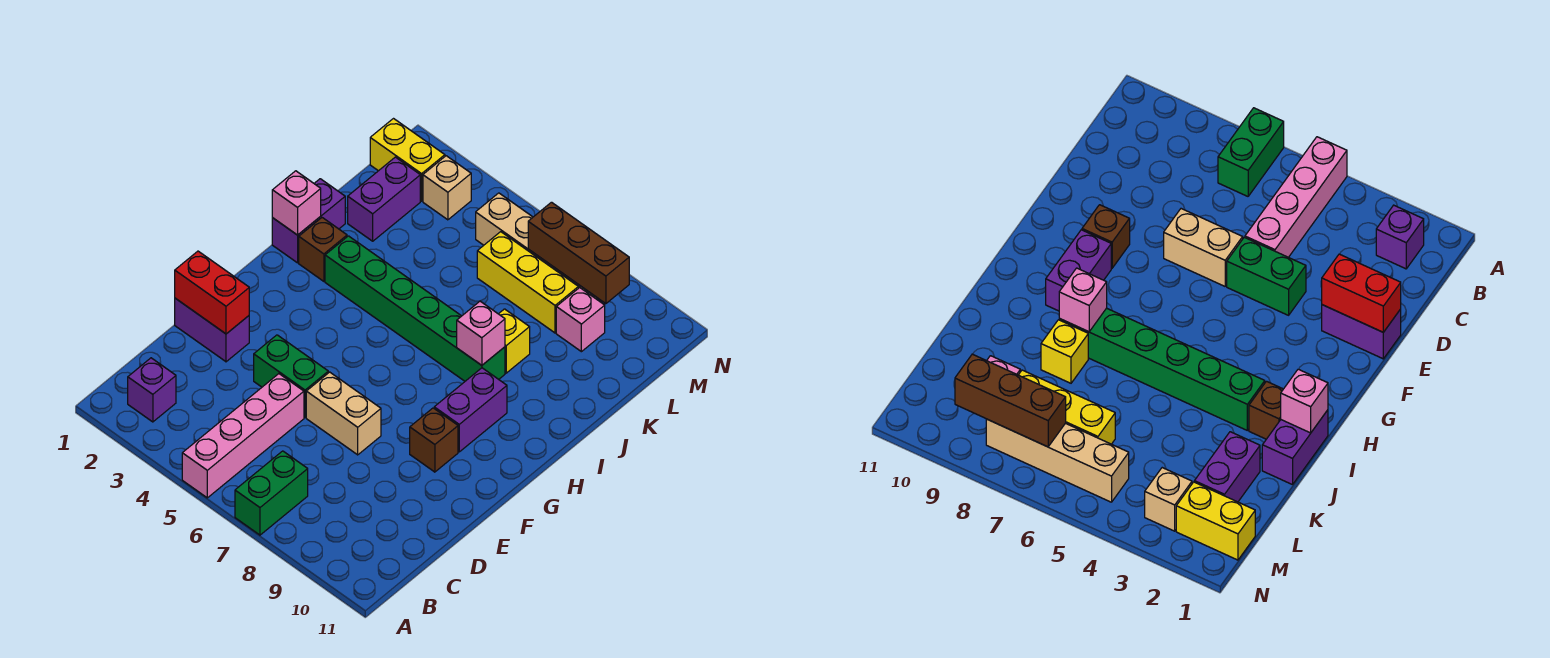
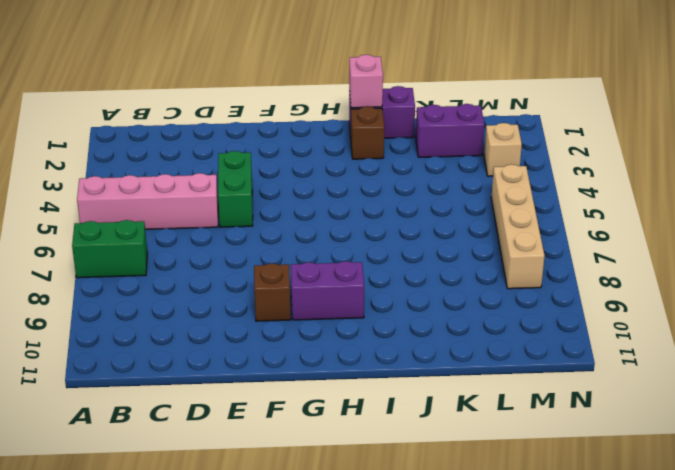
none -> purple 1x1 brick [128,358,176,422]
none -> purple 1x2 brick [175,298,249,362]
none -> tan 1x2 brick [306,372,381,455]

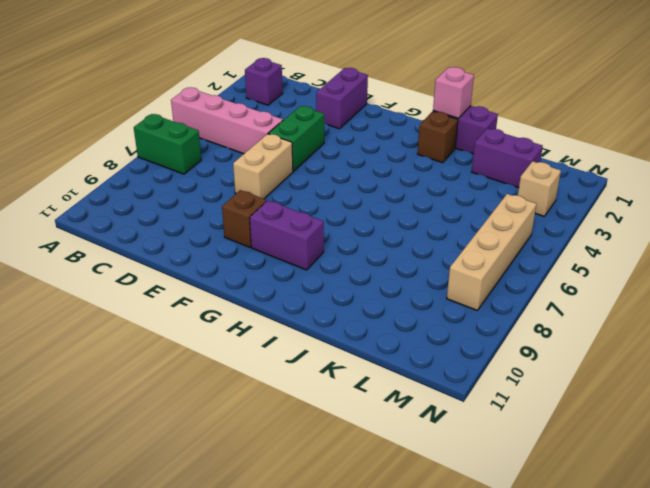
none -> green 1x6 brick [325,236,505,381]
none -> yellow 1x1 brick [499,309,530,373]
none -> yellow 1x3 brick [477,232,578,333]

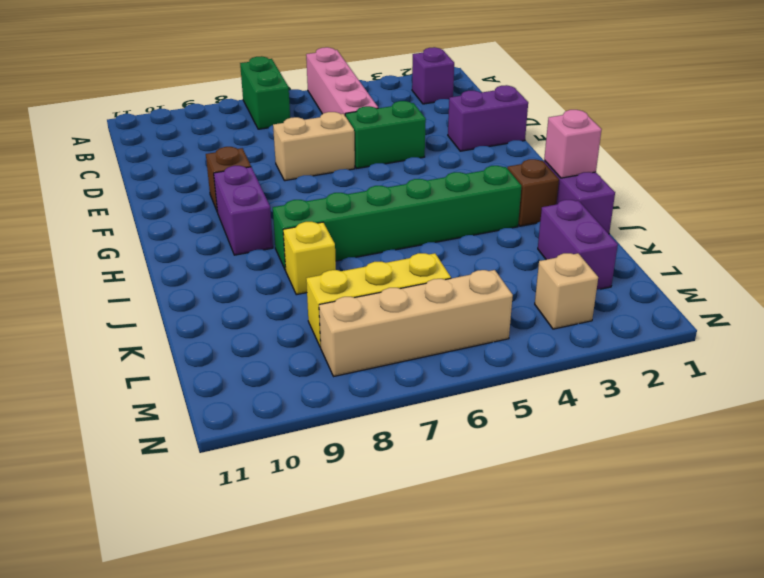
none -> pink 1x1 brick [556,288,605,352]
none -> yellow 1x2 brick [370,119,445,201]
none -> red 1x2 brick [175,251,249,334]

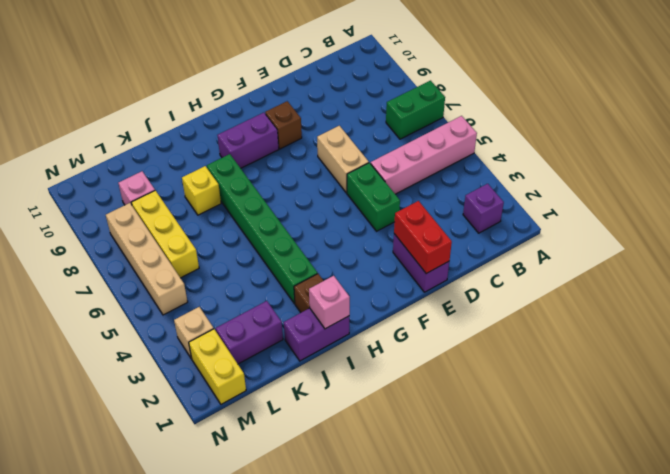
none -> pink 1x1 brick [457,301,505,365]
none -> brown 1x3 brick [528,202,629,304]

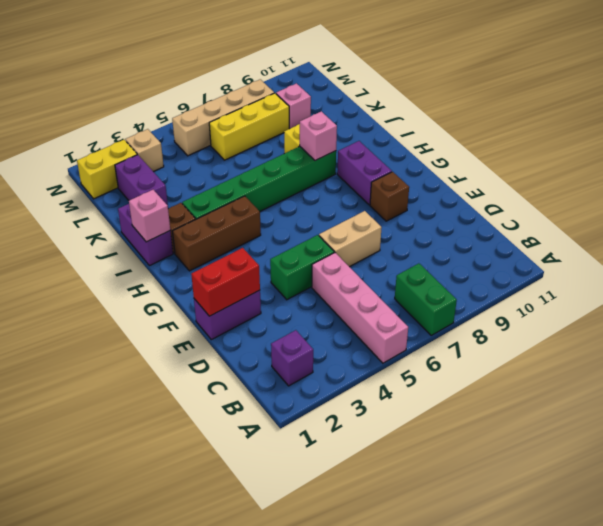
brown 1x3 brick [173,196,261,271] -> brown 1x3 brick moved to [528,202,629,304]

